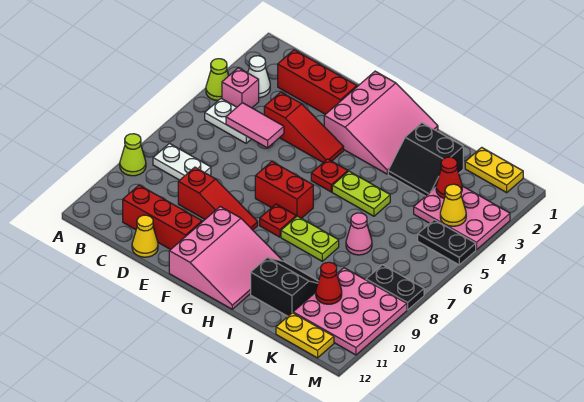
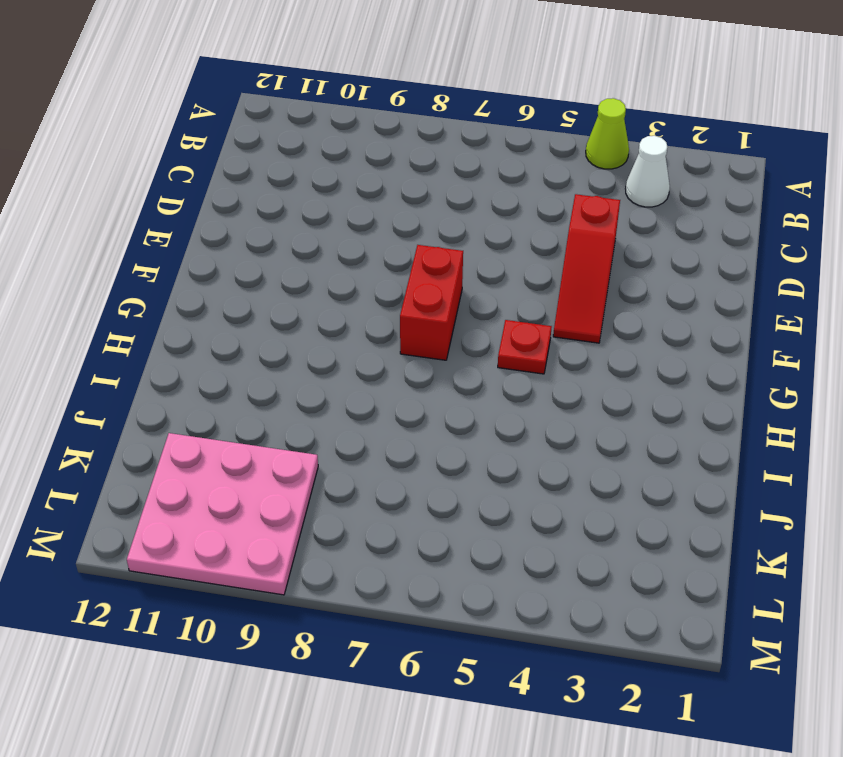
none -> lime 1x1 cone [120,134,146,176]
none -> pink 1x1 brick [222,68,259,108]
none -> white 1x2 plate [205,98,251,143]
none -> white 1x2 plate [153,143,211,180]

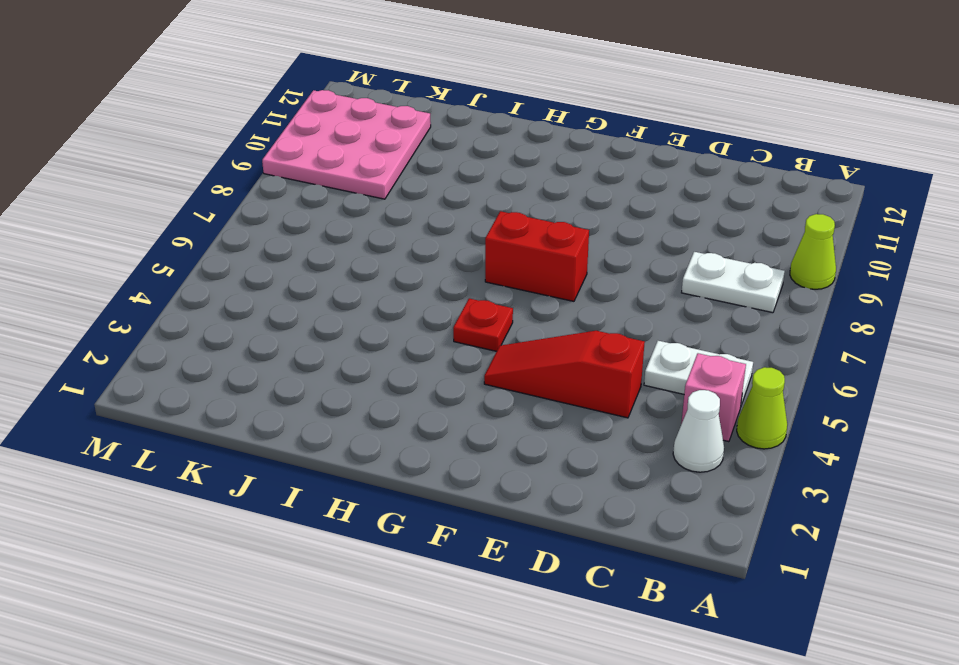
none -> red 1x3 brick [278,50,357,114]
none -> red 1x3 brick [123,185,202,250]
none -> red 1x3 slope [178,167,258,230]
none -> yellow 1x1 cone [132,215,158,257]

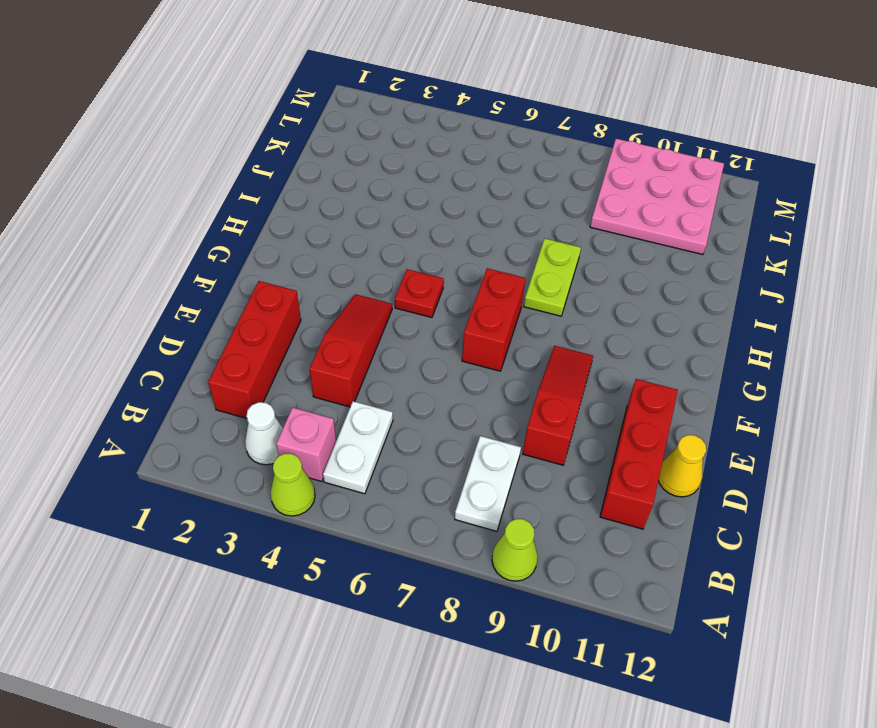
none -> pink 3x3 slope [324,71,438,174]
none -> pink 3x3 slope [169,207,283,309]
none -> red 1x1 plate [260,204,296,237]
none -> lime 1x2 plate [332,171,390,216]

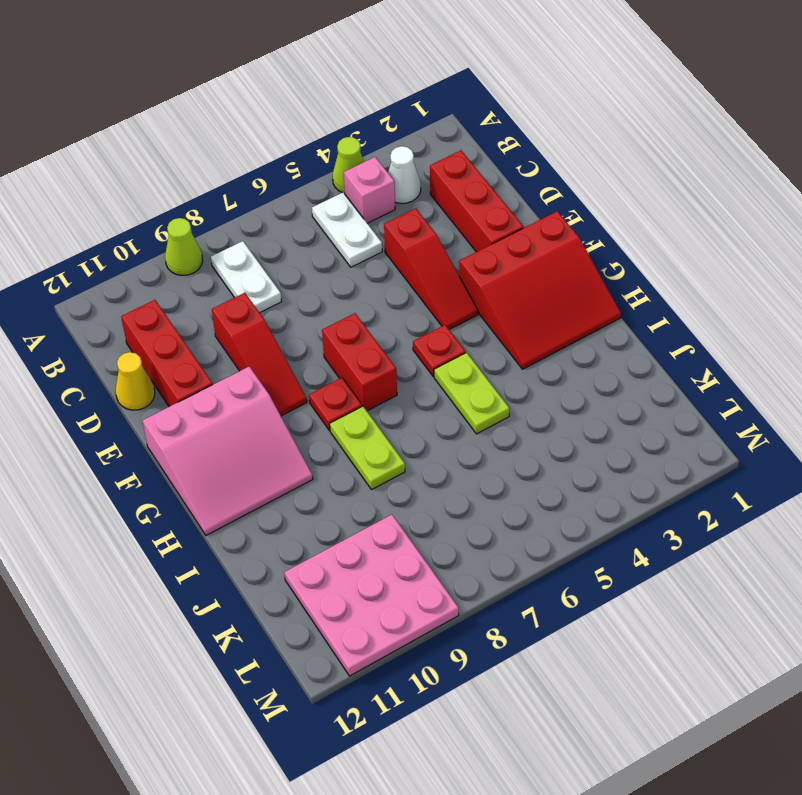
red 3x3 slope [459,211,621,369] -> pink 3x3 slope [324,71,438,174]
none -> black 2x2 slope [388,123,463,196]
none -> black 2x2 slope [251,258,318,316]
none -> pink 1x1 cone [346,213,372,255]
none -> yellow 1x2 plate [465,147,523,193]

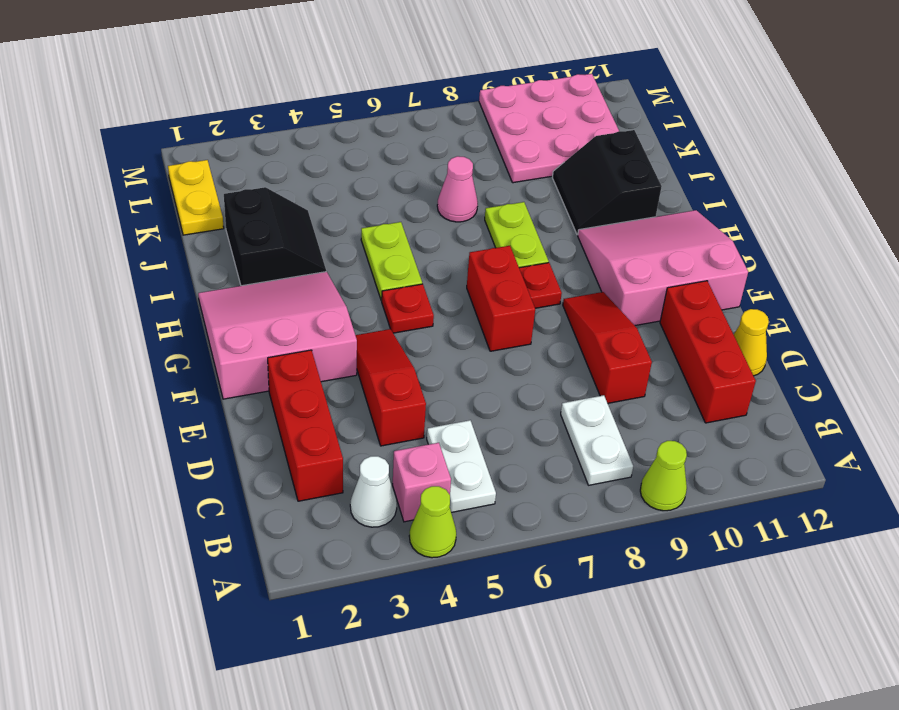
none -> pink 2x3 plate [414,186,510,250]
none -> yellow 1x2 plate [276,313,334,358]
none -> black 1x2 plate [418,220,476,265]
none -> black 1x2 plate [366,265,424,310]

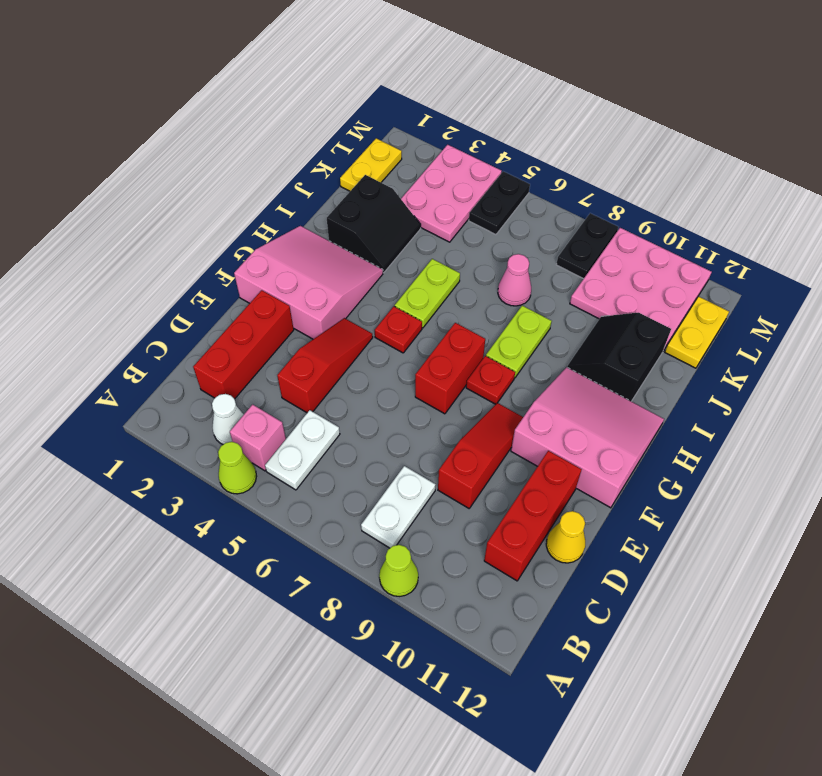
none -> pink 1x2 tile [226,103,284,148]
none -> red 1x1 cone [436,157,462,198]
none -> red 1x1 cone [316,262,342,304]
none -> yellow 1x1 cone [440,184,466,226]

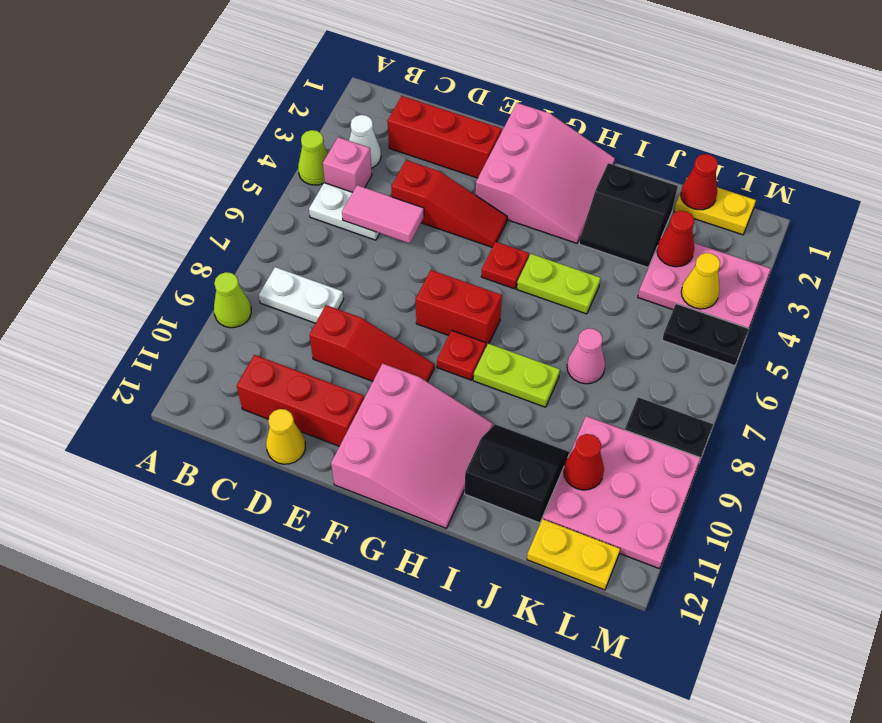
red 1x1 cone [681,154,718,210] -> none

